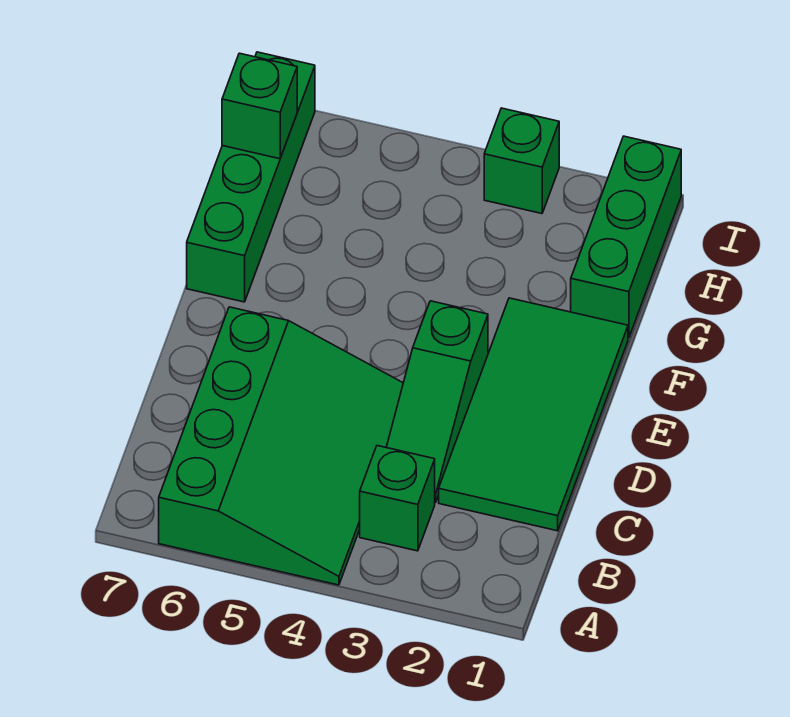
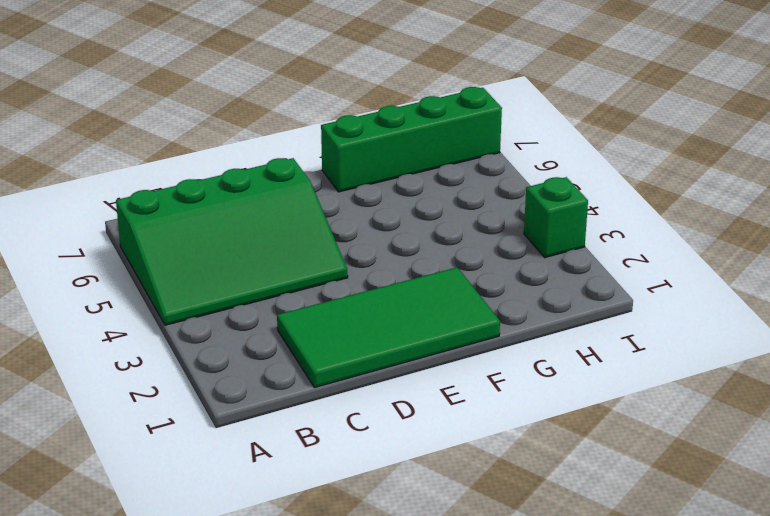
none -> green 1x1 brick [360,446,435,551]
none -> green 1x3 slope [386,301,488,503]

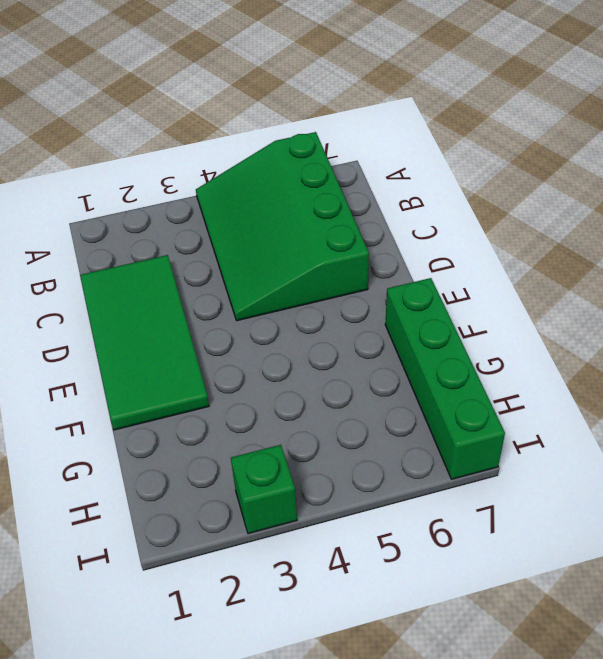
none -> green 1x1 brick [360,446,435,551]
none -> green 1x3 slope [386,301,488,503]

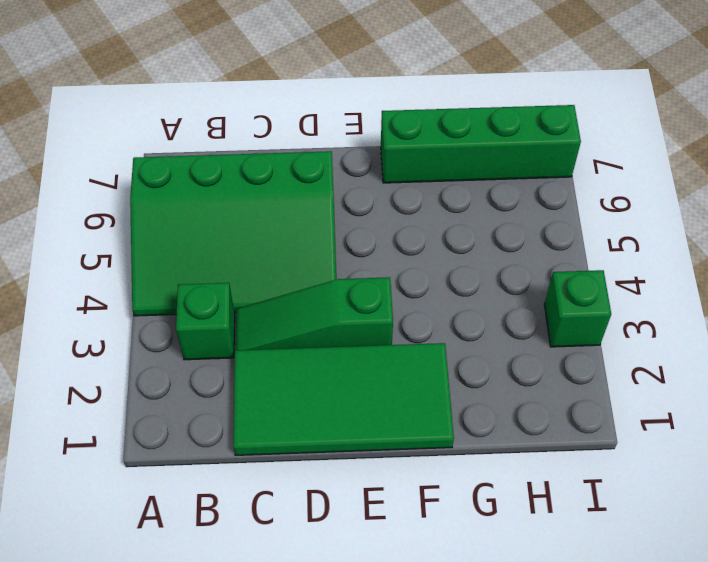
none -> green 1x3 brick [571,136,681,338]
none -> green 1x1 brick [222,53,297,159]

